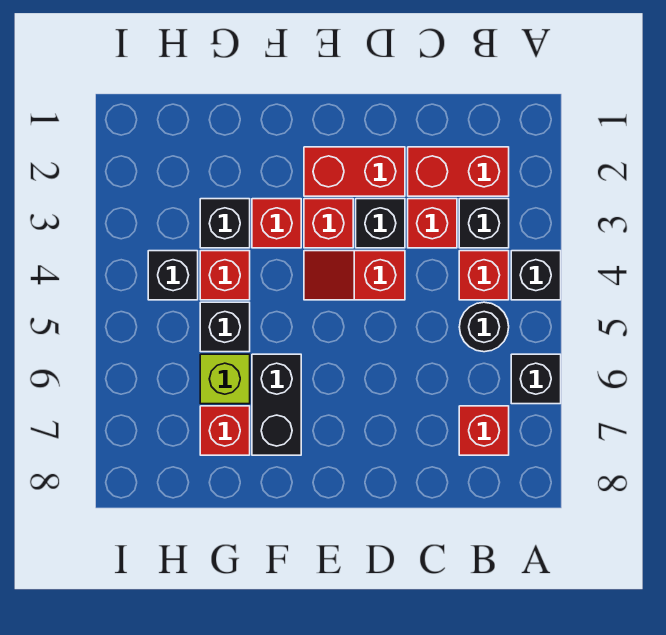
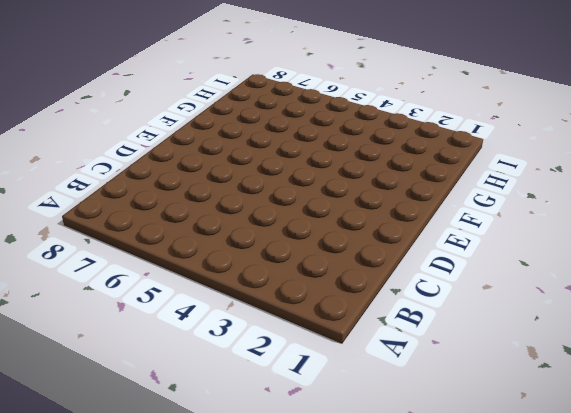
none -> black 1x1 brick [511,251,561,300]
none -> black 1x1 brick [511,354,561,404]
none -> red 1x2 brick [408,147,509,196]

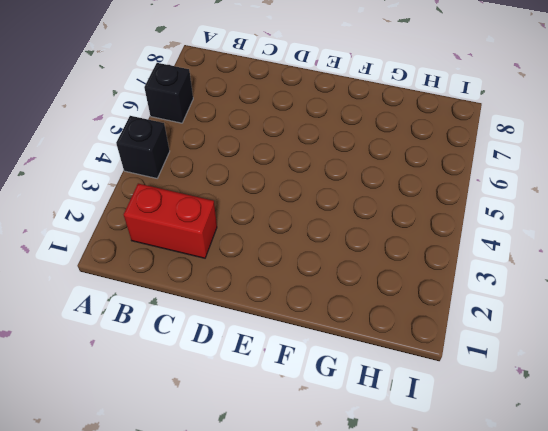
none -> black 1x1 brick [459,199,509,248]
none -> red 1x1 brick [459,251,509,300]
none -> black 1x1 round brick [459,302,509,352]

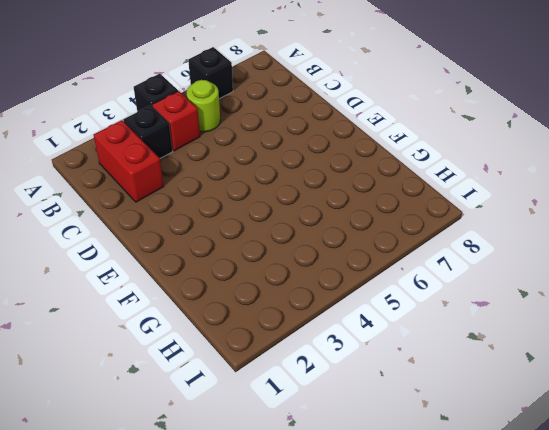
lime 1x1 round brick [186,80,220,132] -> black 1x1 round brick [459,302,509,352]
none -> red 1x1 brick [459,406,509,455]
none -> red 1x1 brick [408,199,457,248]
none -> red 1x2 brick [304,147,405,196]

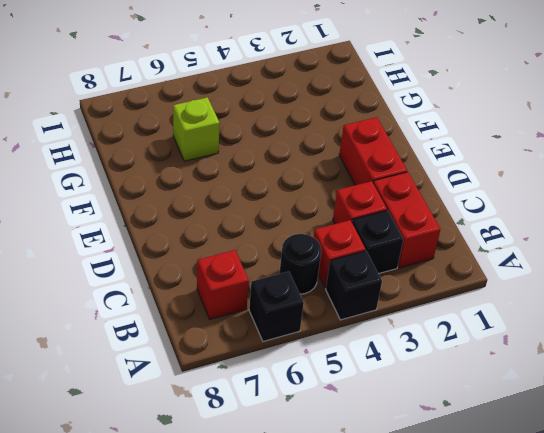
none -> black 1x1 brick [356,199,405,248]
none -> red 1x2 slope [304,251,405,300]
none -> red 1x1 brick [304,199,353,248]

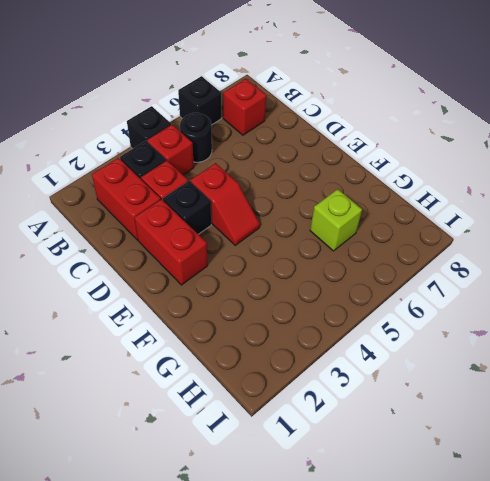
none -> red 1x1 brick [304,199,353,248]
none -> red 1x1 brick [252,199,301,248]
none -> black 1x2 brick [252,354,301,455]

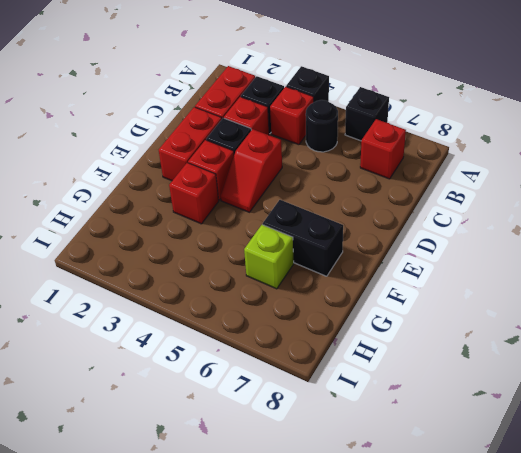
none -> black 1x1 brick [200,199,250,248]
none -> red 1x1 brick [200,251,250,300]
none -> black 1x1 brick [200,302,250,352]

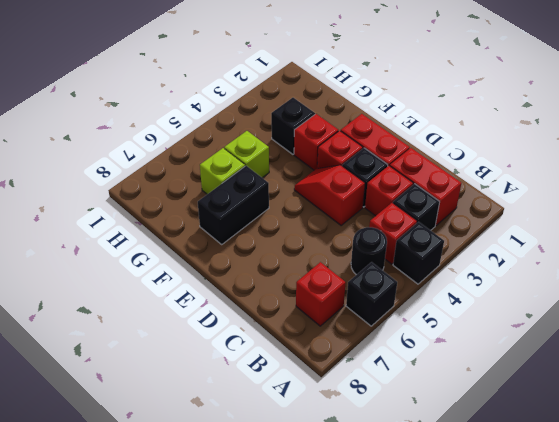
lime 1x1 brick [224,131,269,178] -> black 1x1 brick [200,302,250,352]
none -> red 1x1 brick [200,251,250,300]
none -> red 1x1 brick [200,406,250,455]
none -> black 1x1 brick [148,251,198,300]

